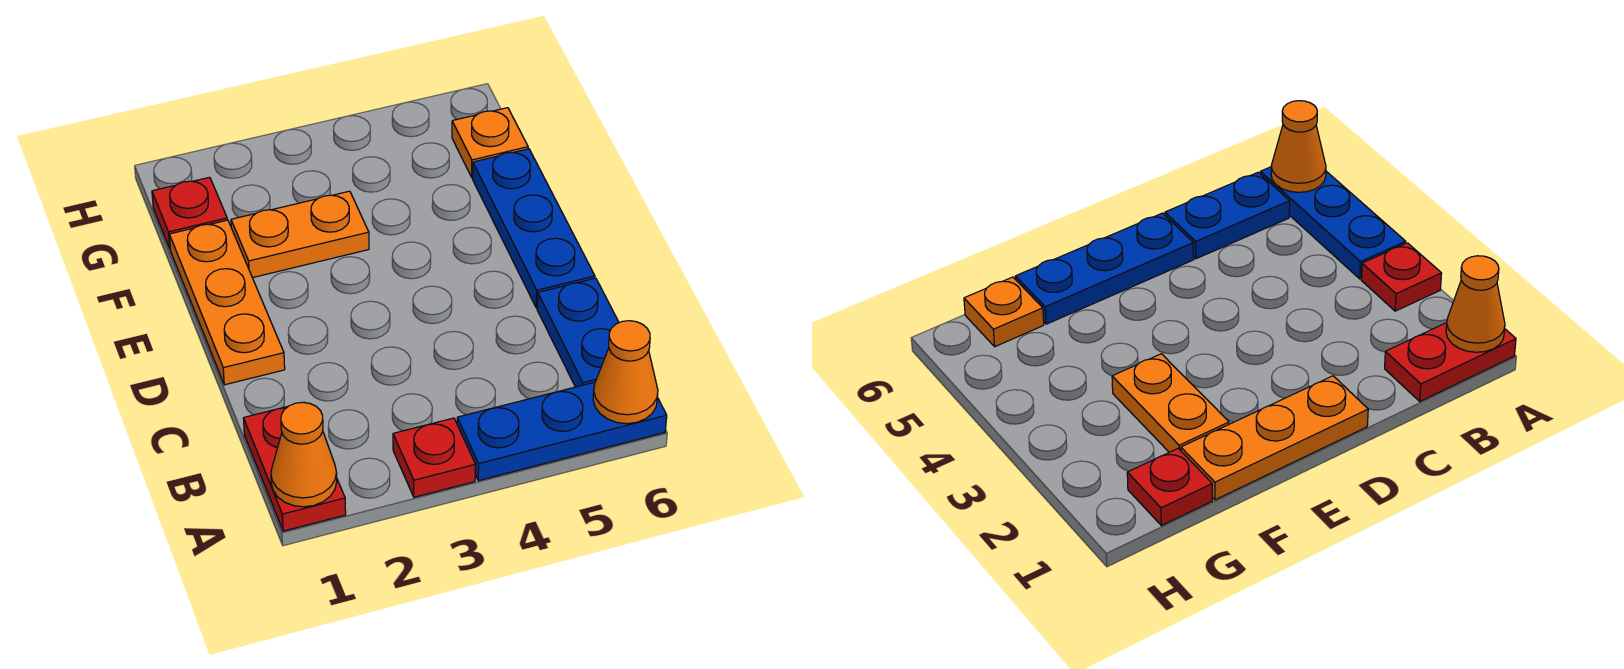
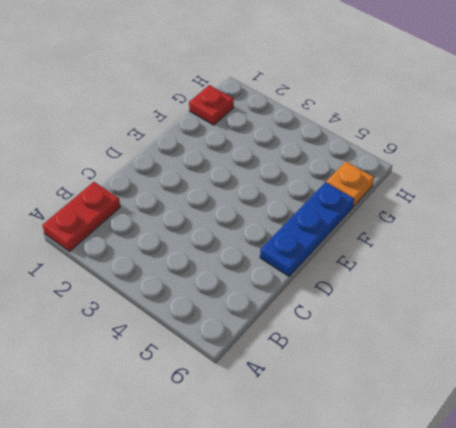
none -> red 1x1 plate [393,418,476,497]
none -> blue 1x3 plate [457,382,667,481]

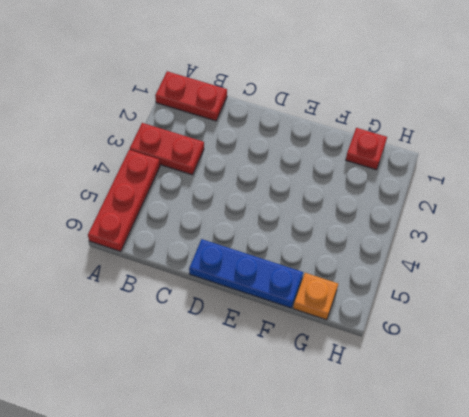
red 1x2 plate [130,123,204,175] -> red 1x1 plate [393,418,476,497]
red 1x3 plate [88,150,160,251] -> blue 1x3 plate [457,382,667,481]
none -> blue 1x2 plate [537,278,619,387]
none -> orange 1x3 plate [169,220,285,385]

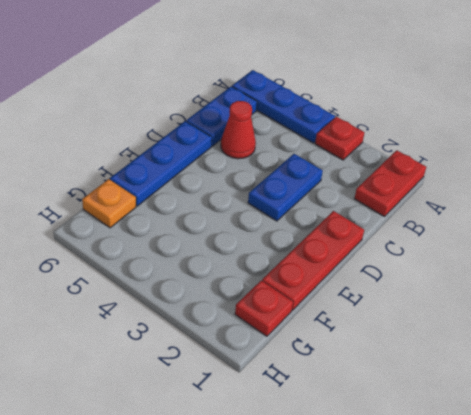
blue 1x2 plate [248,154,323,221] -> none
red 1x1 cone [221,101,256,159] -> none
red 1x3 plate [262,211,364,310] -> orange 1x3 plate [169,220,285,385]
none -> orange 1x2 plate [231,191,369,278]
none -> orange 1x1 cone [271,402,337,507]

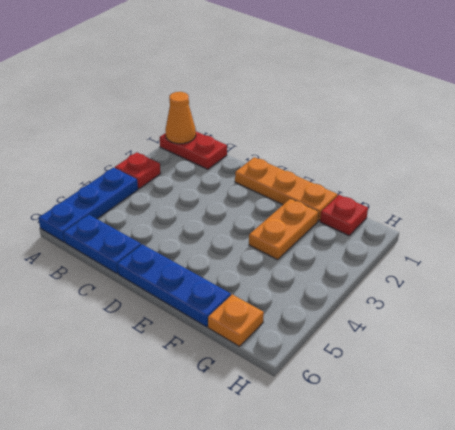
none -> orange 1x1 cone [593,321,658,424]

